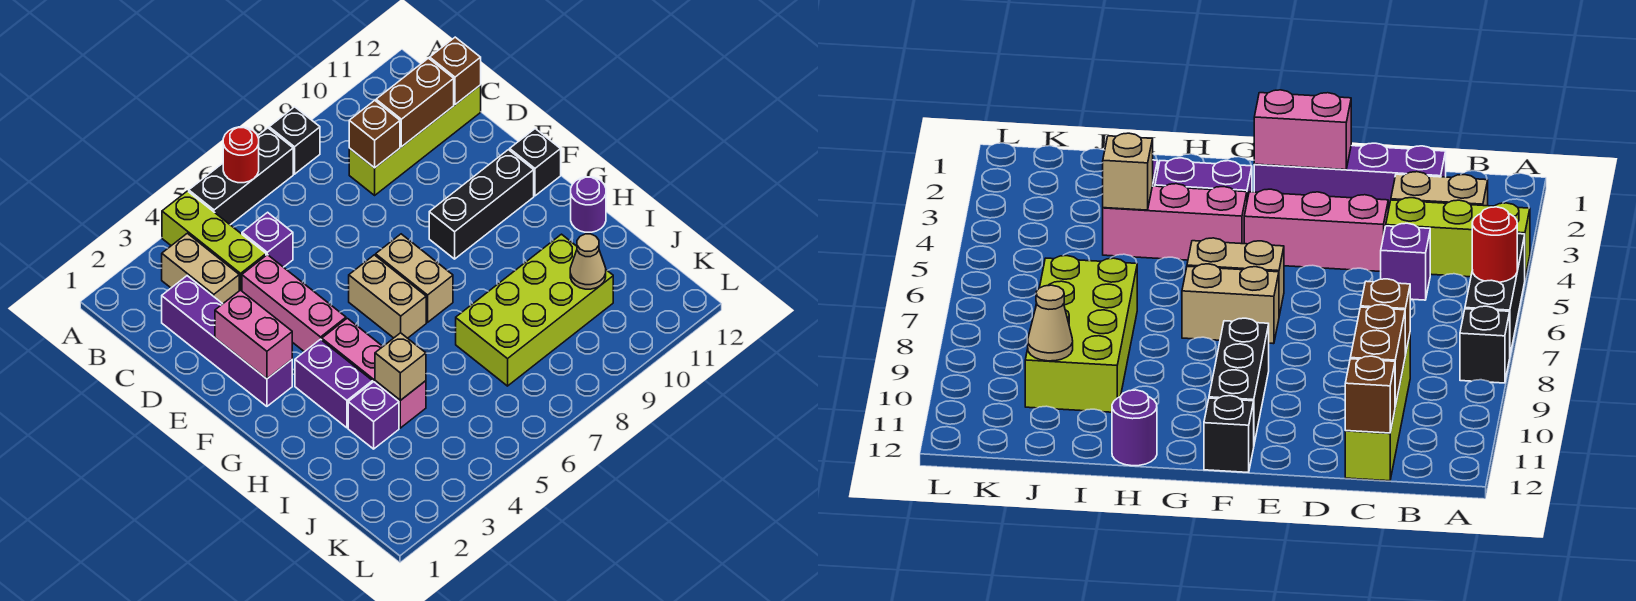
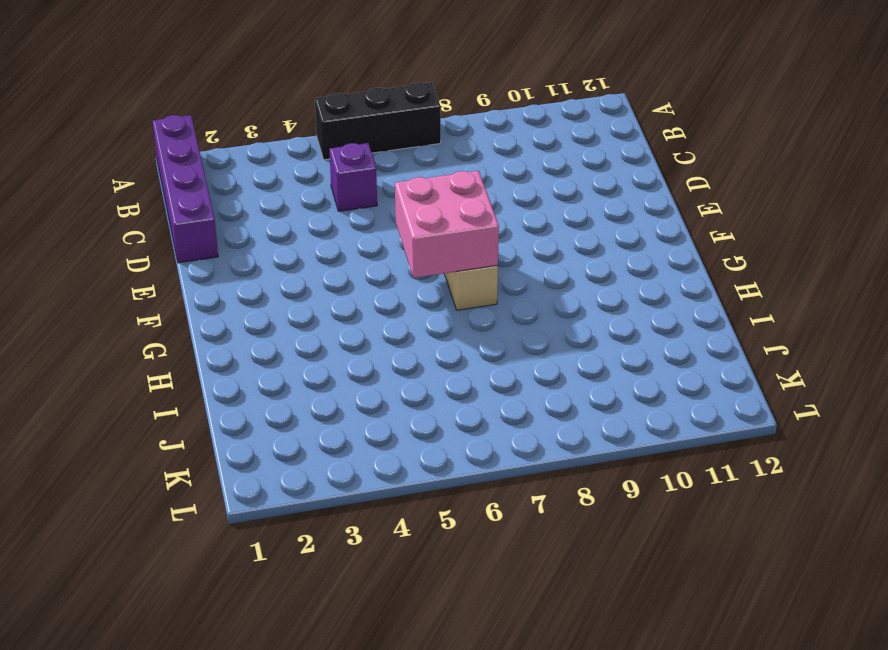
purple 1x4 brick [152,115,218,263] -> purple 1x4 brick moved to [162,276,292,406]
pink 2x2 brick [395,171,499,278] -> none
none -> lime 1x3 brick [162,191,266,291]
none -> black 1x1 brick [269,107,320,174]
none -> tan 1x2 brick [162,233,239,304]

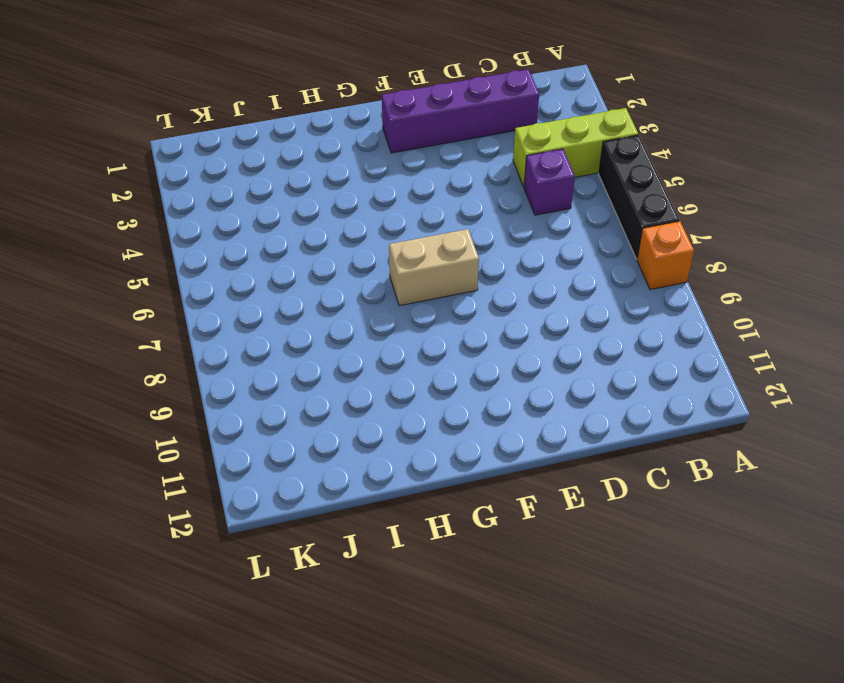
orange 1x1 brick [637,221,694,290] -> black 1x1 brick [269,107,320,174]
none -> tan 1x2 brick [162,233,239,304]
none -> lime 1x4 brick [349,85,481,195]
none -> pink 1x3 brick [242,255,346,352]

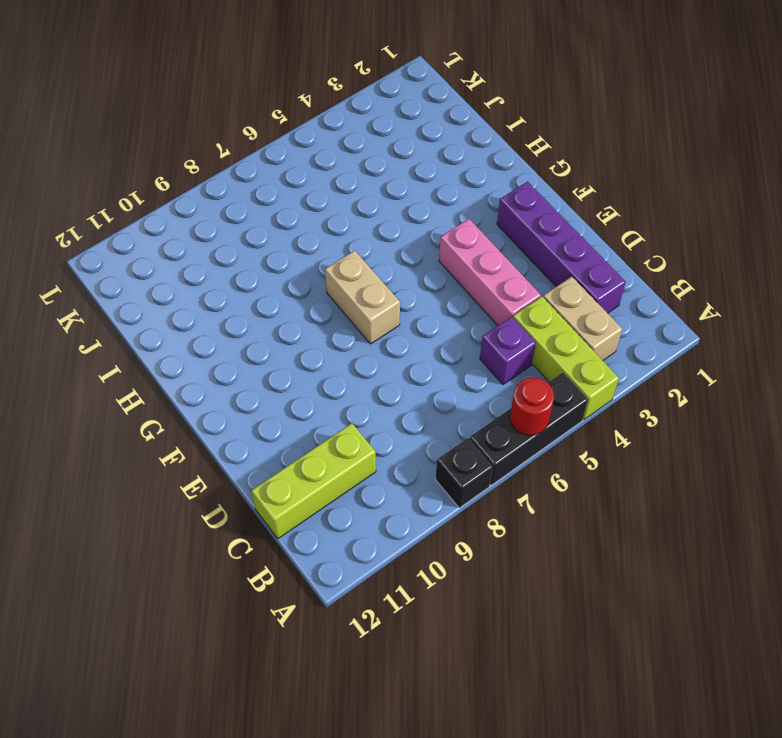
lime 1x3 brick [251,423,376,539] -> lime 1x4 brick [349,85,481,195]
none -> tan 1x2 brick [349,255,426,338]
none -> black 1x3 brick [429,150,534,259]
none -> black 1x1 brick [510,129,561,196]

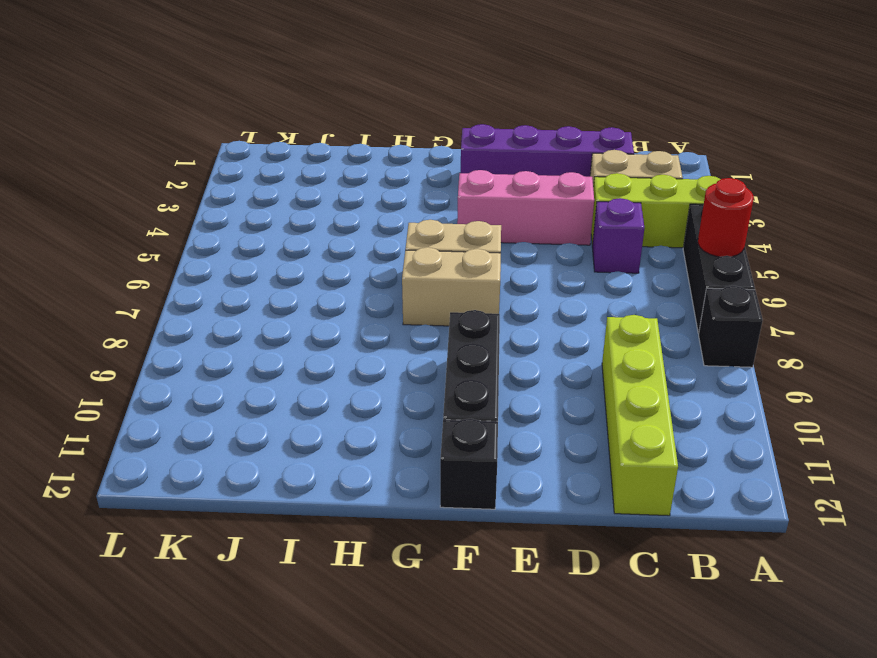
none -> purple 1x2 brick [295,339,373,428]
none -> pink 1x3 brick [322,318,426,428]
none -> purple 1x1 round brick [571,177,606,232]

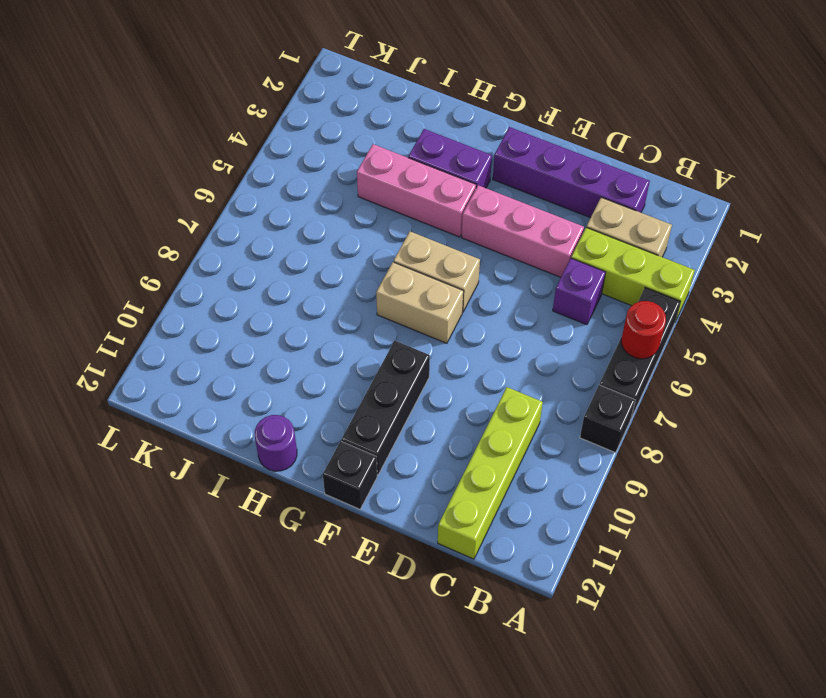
none -> purple 1x1 brick [348,382,399,449]
none -> lime 2x4 brick [456,234,613,386]
none -> brown 1x1 brick [349,100,400,168]

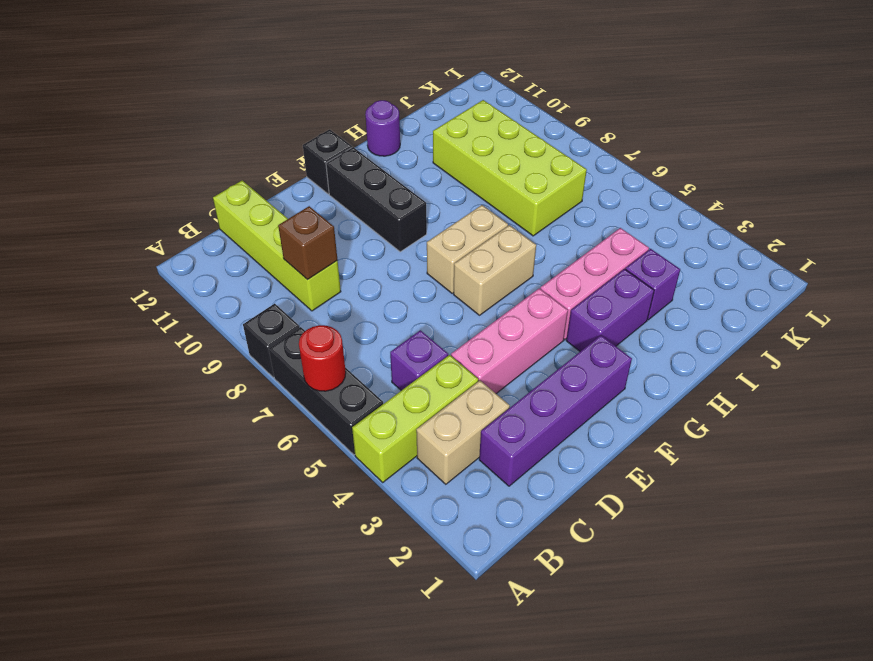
none -> brown 1x2 brick [376,58,454,147]
none -> brown 1x1 brick [430,37,481,105]
none -> pink 1x2 brick [215,290,292,379]

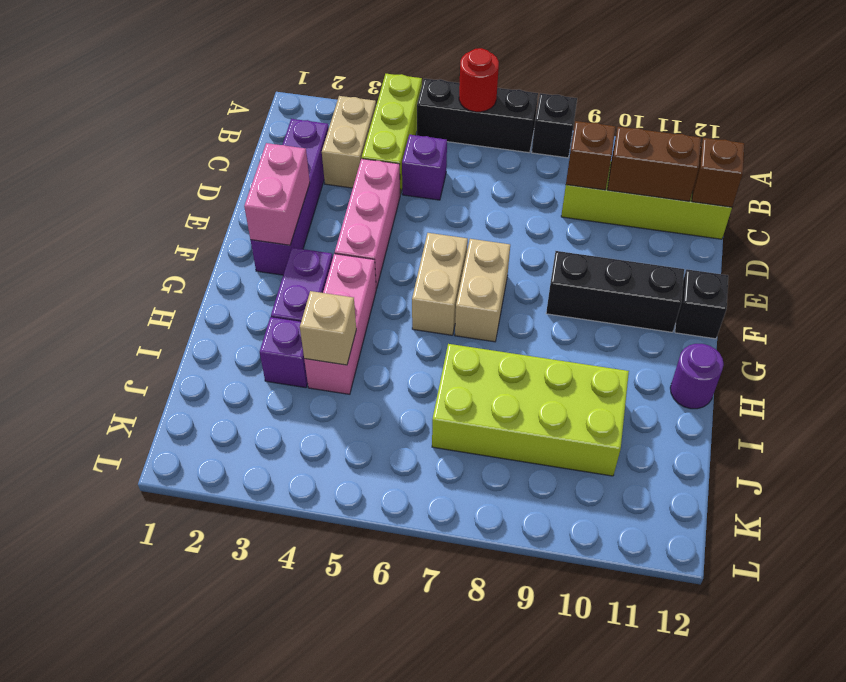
none -> tan 1x1 cone [570,234,606,289]

